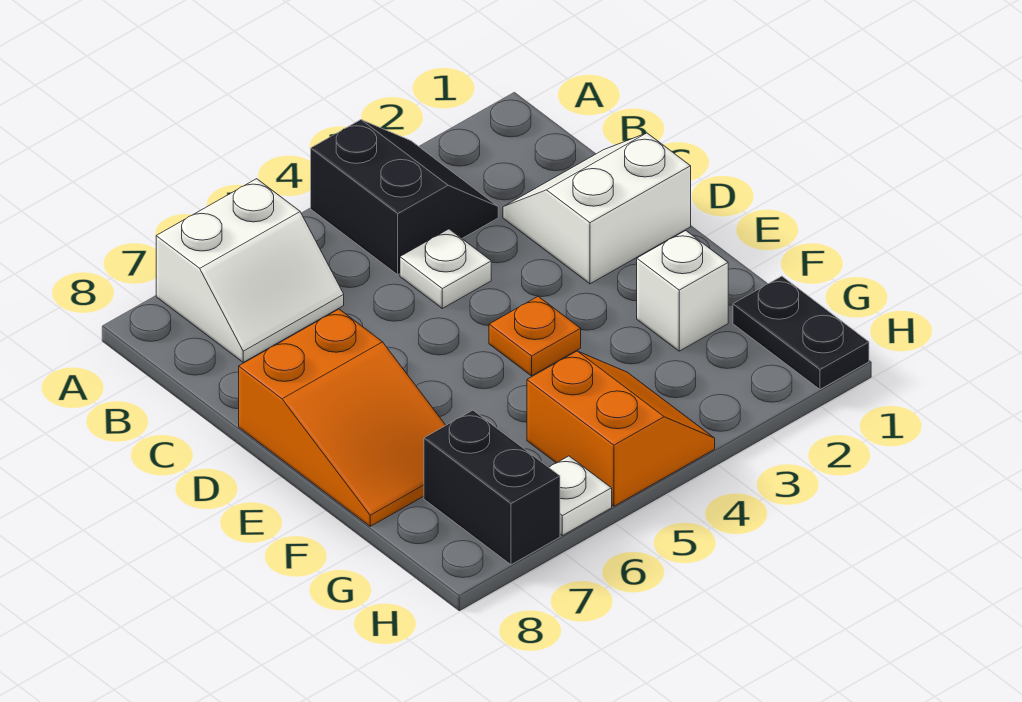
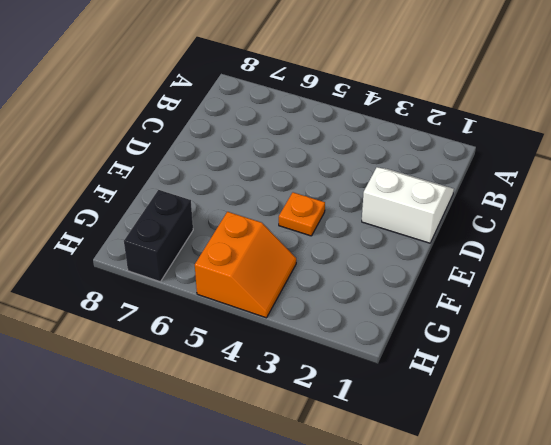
none -> black 2x2 slope [311,120,498,275]
none -> white 2x2 slope [156,179,344,362]

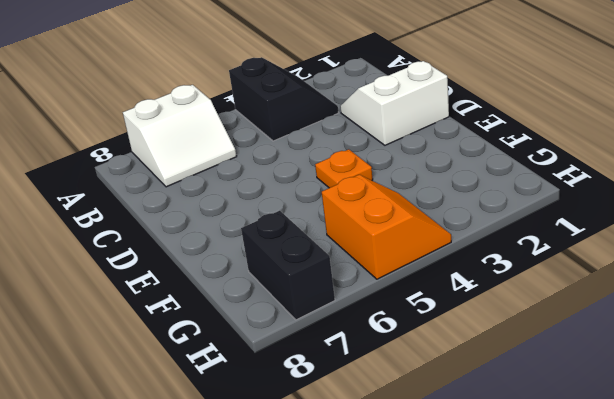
none -> white 1x1 plate [400,229,491,308]
none -> orange 2x3 slope [239,309,446,526]

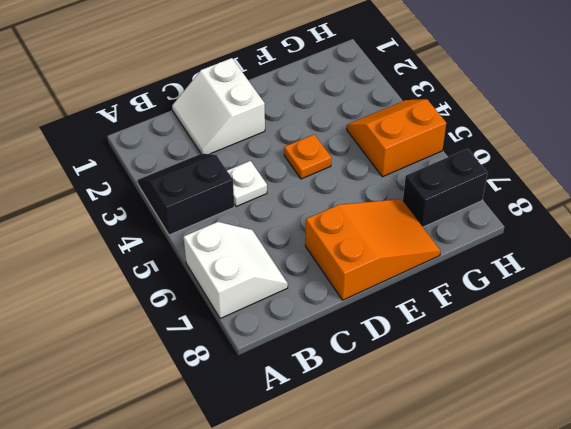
none -> white 1x1 brick [637,231,728,351]
none -> black 1x2 plate [733,276,869,389]

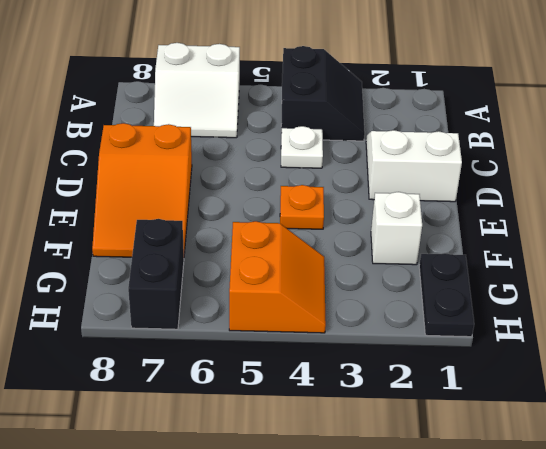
none -> white 1x1 plate [549,456,612,536]

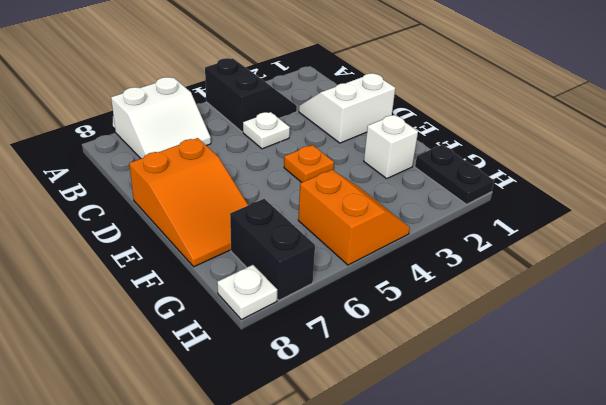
white 1x1 plate [217,265,277,320] -> white 1x1 plate moved to [549,456,612,536]

